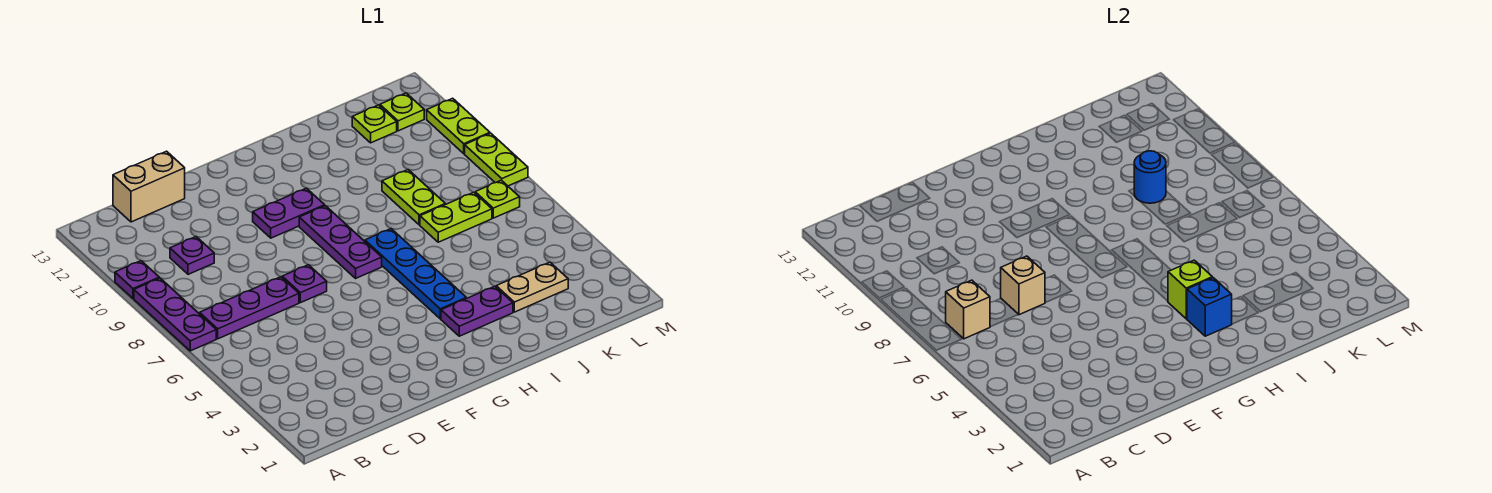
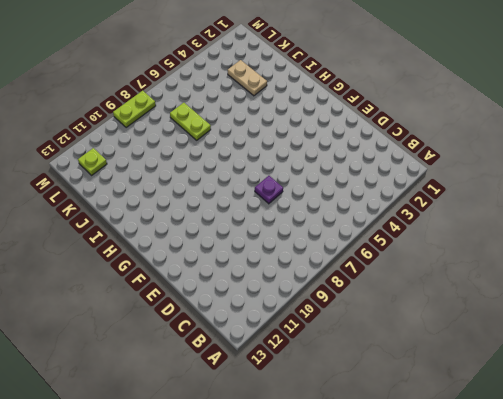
none -> purple 1x3 plate [134,278,216,351]
none -> purple 1x1 plate [115,261,159,299]
none -> purple 1x3 plate [200,277,299,339]

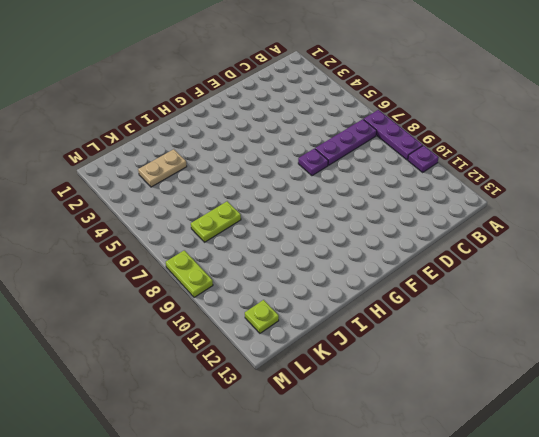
none -> purple 1x1 plate [170,237,214,274]
none -> tan 1x2 brick [113,151,185,222]
none -> purple 1x2 plate [253,188,325,238]

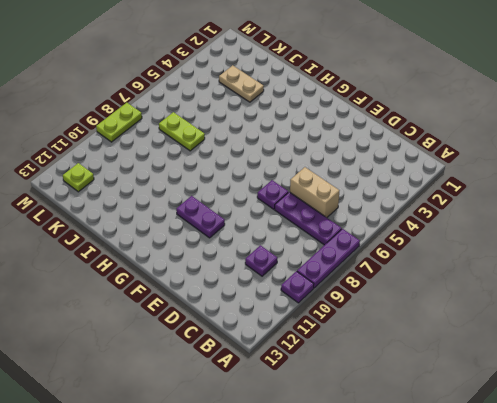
tan 1x2 brick [290,167,339,218] -> tan 1x2 brick moved to [113,151,185,222]
none -> purple 1x3 plate [299,206,382,278]
none -> purple 1x2 plate [441,286,513,336]
none -> blue 1x4 plate [365,229,466,319]

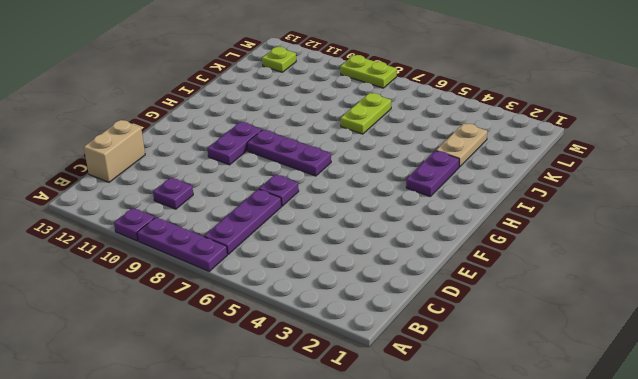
none -> blue 1x4 plate [365,229,466,319]
none -> lime 1x2 plate [382,170,445,225]
none -> lime 1x1 plate [352,105,397,143]

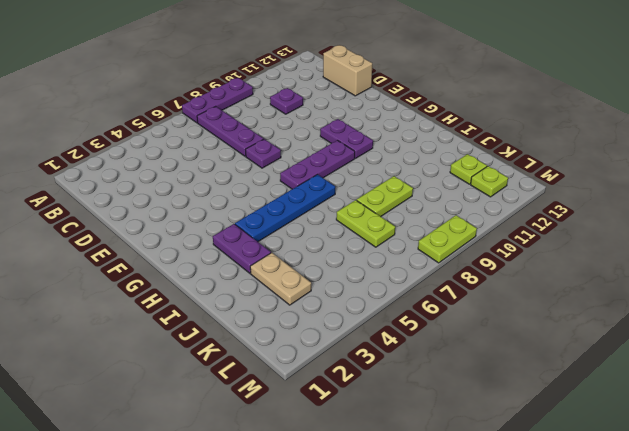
none -> purple 1x1 plate [115,261,159,299]
none -> lime 1x1 plate [475,180,520,218]
none -> lime 1x2 plate [427,98,490,154]

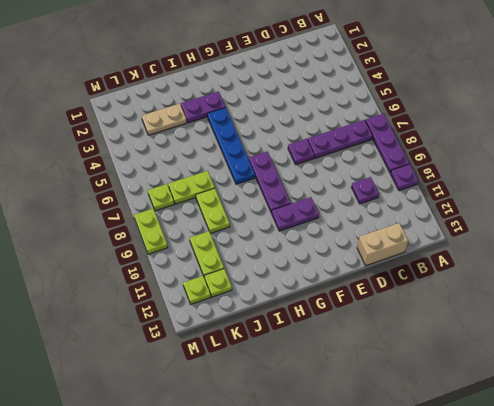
lime 1x2 plate [190,231,224,276] -> lime 1x2 plate moved to [427,98,490,154]
none -> tan 1x1 brick [946,280,990,339]
none -> tan 1x1 brick [1001,256,1045,315]
none -> blue 1x1 brick [1187,278,1232,336]

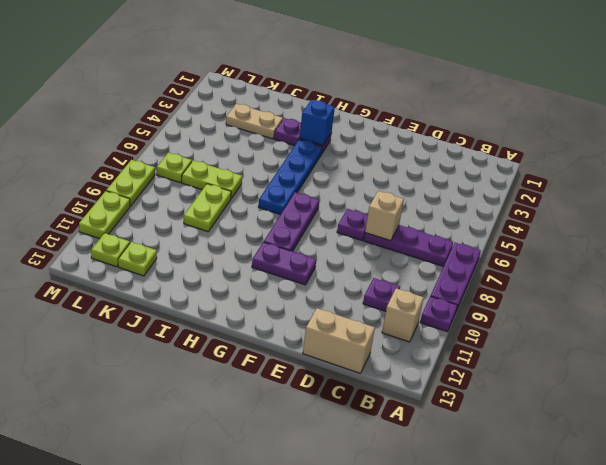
tan 1x1 brick [382,288,424,342] -> tan 1x1 brick moved to [946,280,990,339]
none -> lime 1x1 brick [1168,260,1212,319]
none -> blue 1x1 round brick [1134,151,1166,203]

